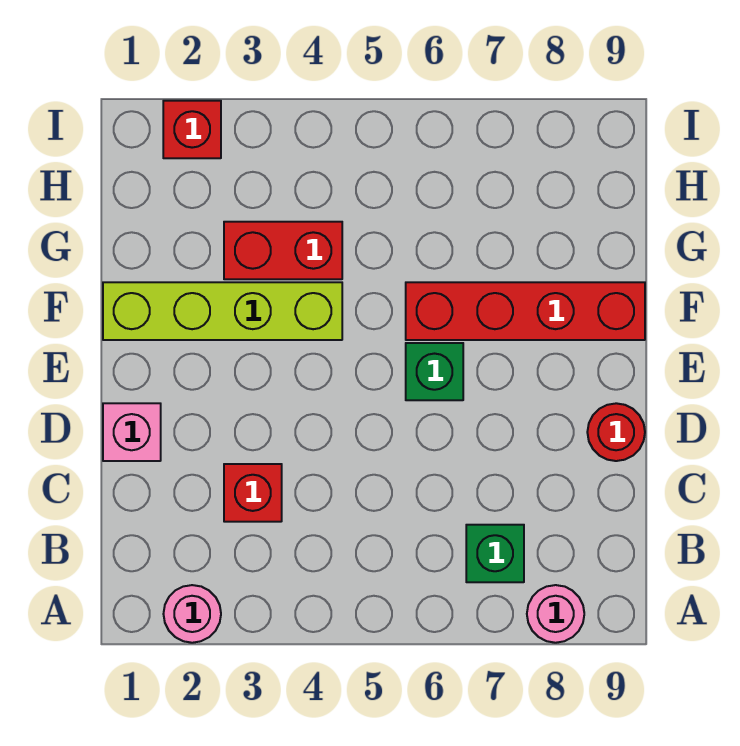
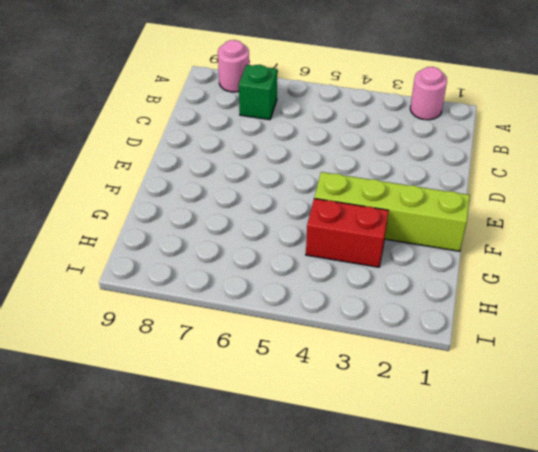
none -> red 1x1 brick [224,464,282,522]
none -> pink 1x1 brick [103,403,161,461]

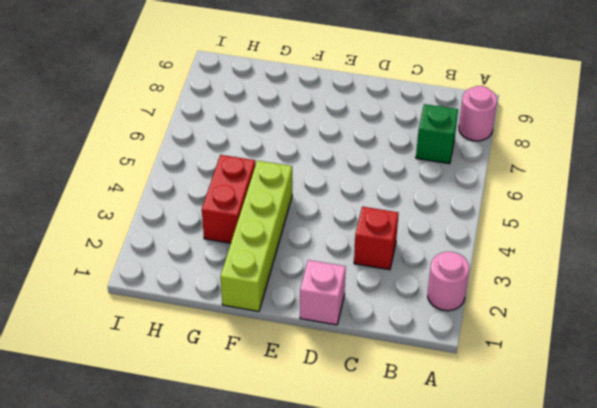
none -> red 1x1 round brick [587,403,645,461]
none -> green 1x1 brick [406,343,463,400]

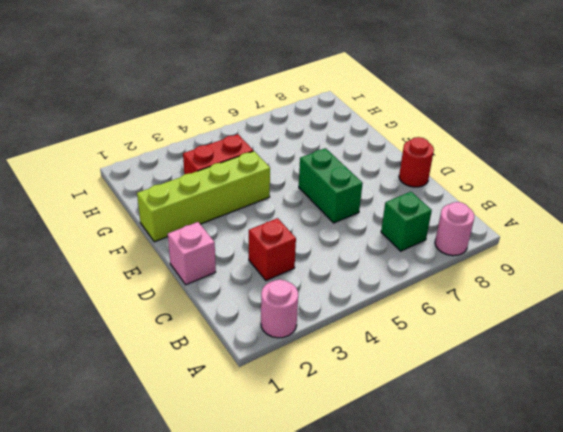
green 1x2 brick [299,148,363,223] -> green 1x1 brick [406,343,463,400]
none -> red 1x4 brick [406,282,645,340]
none -> red 1x1 brick [163,101,221,158]

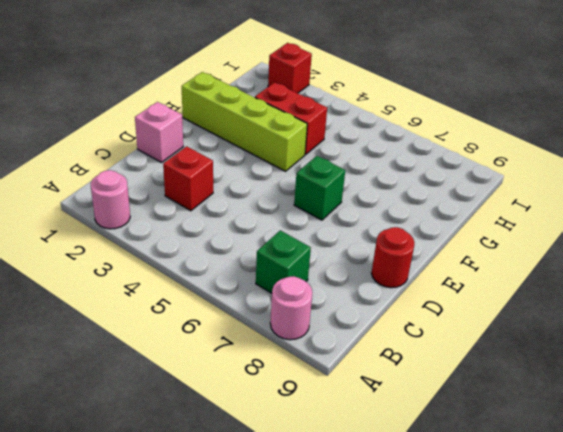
none -> red 1x4 brick [406,282,645,340]

